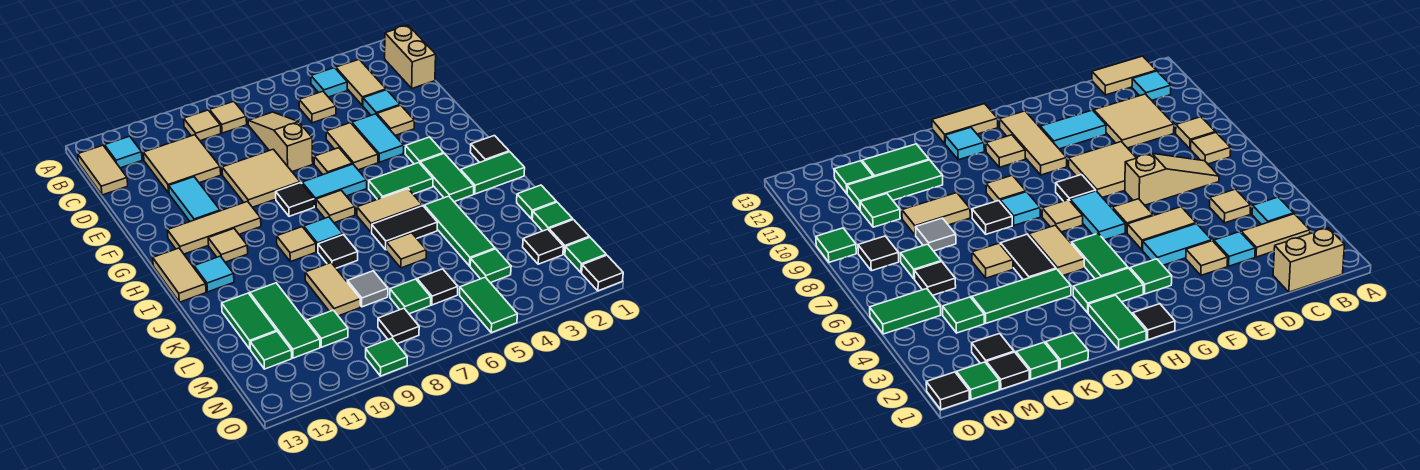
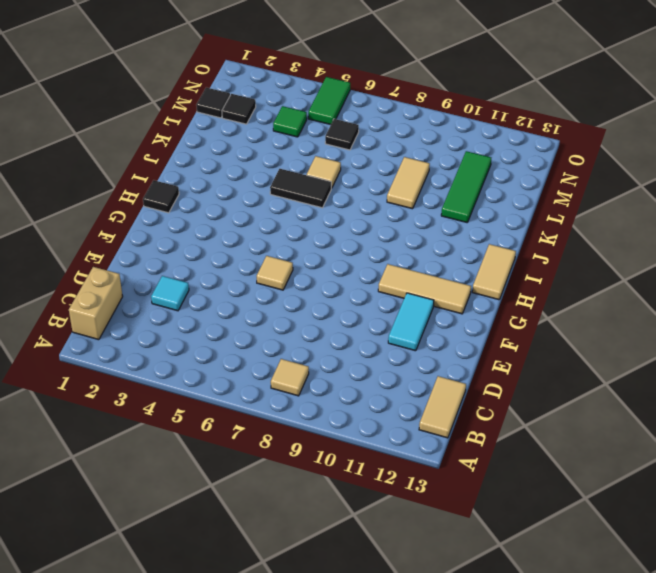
none -> tan 1x2 tile [336,60,386,106]
none -> cyan 1x1 tile [311,68,347,97]
none -> tan 1x1 tile [184,110,221,141]
none -> cyan 1x1 tile [105,136,142,168]

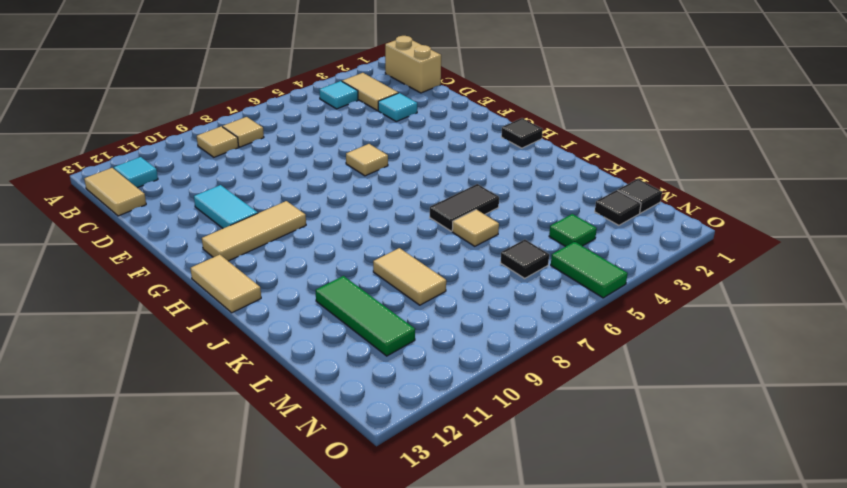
none -> tan 1x1 tile [299,91,336,123]
none -> tan 1x3 slope [248,112,313,172]
none -> tan 2x2 tile [143,135,221,193]
none -> tan 1x1 tile [377,105,414,135]

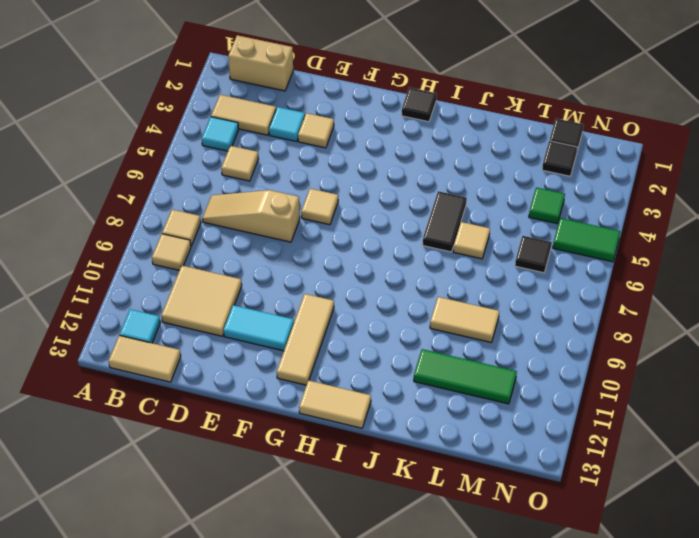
none -> cyan 1x2 tile [352,114,404,162]
none -> tan 1x2 tile [326,123,378,170]
none -> tan 2x2 tile [222,149,300,207]
none -> green 1x1 tile [405,137,444,164]

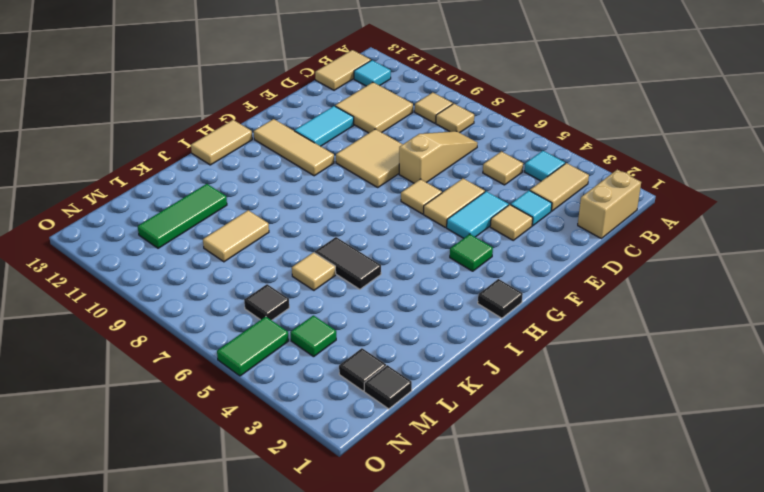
none -> cyan 1x2 tile [302,164,367,207]
none -> black 1x1 tile [276,183,314,216]
none -> green 1x2 tile [420,153,474,202]
none -> green 1x2 tile [369,163,433,199]

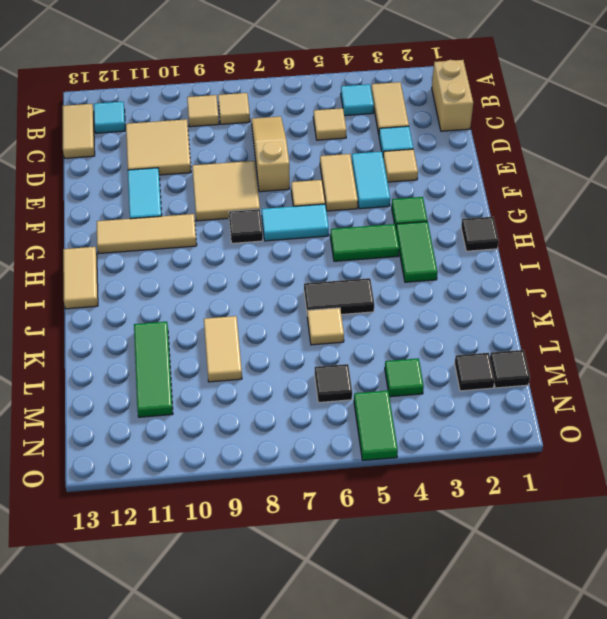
none -> tan 1x1 tile [316,190,355,223]
none -> tan 1x1 tile [208,229,248,262]
none -> green 1x2 tile [461,152,525,194]
none -> tan 1x2 tile [357,189,422,232]

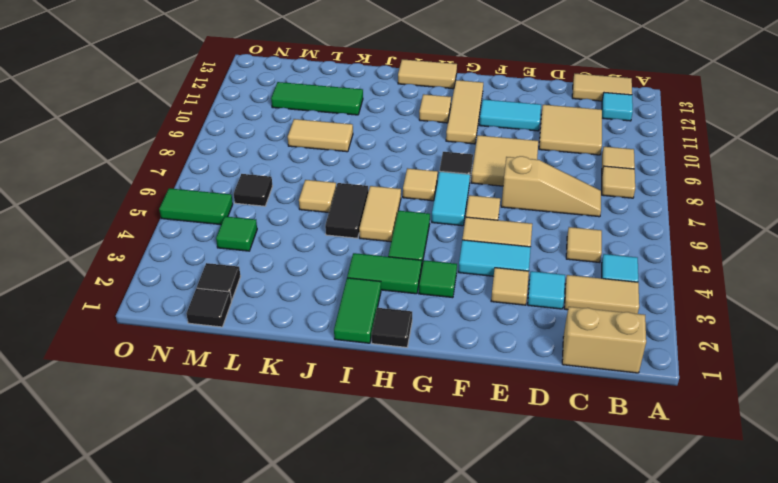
none -> cyan 1x1 tile [304,217,343,252]
none -> tan 1x1 tile [277,227,316,262]
none -> cyan 1x1 tile [194,256,234,292]
none -> green 1x3 tile [424,196,495,266]

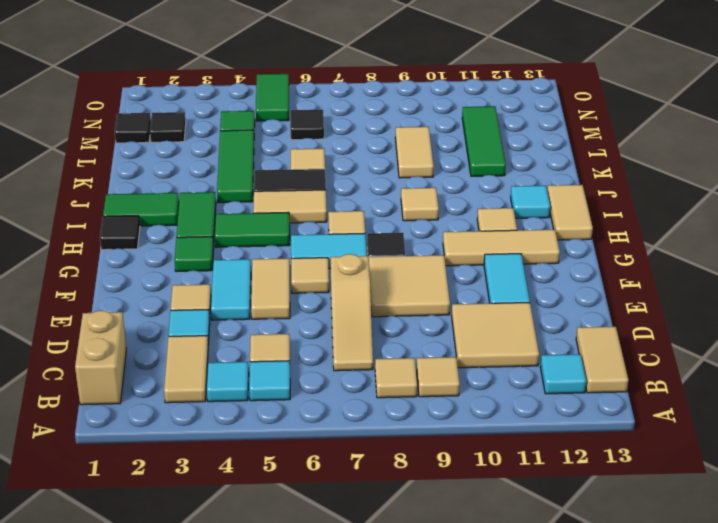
cyan 1x1 tile [249,361,290,401] -> cyan 1x1 tile moved to [304,217,343,252]
none -> black 1x1 tile [318,235,358,268]
none -> green 1x1 tile [517,185,556,219]
none -> green 1x2 tile [222,293,277,349]
none -> green 1x1 tile [532,202,573,231]

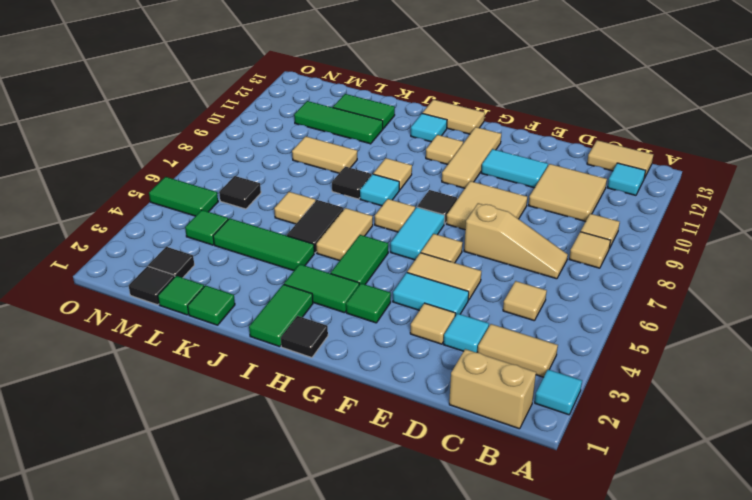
cyan 1x1 tile [535,370,582,415] -> cyan 1x1 tile moved to [311,68,347,97]
none -> grey 1x1 tile [347,271,388,307]
none -> green 1x1 tile [390,279,431,314]
none -> green 1x1 tile [307,310,348,347]
none -> green 1x1 tile [250,332,292,369]

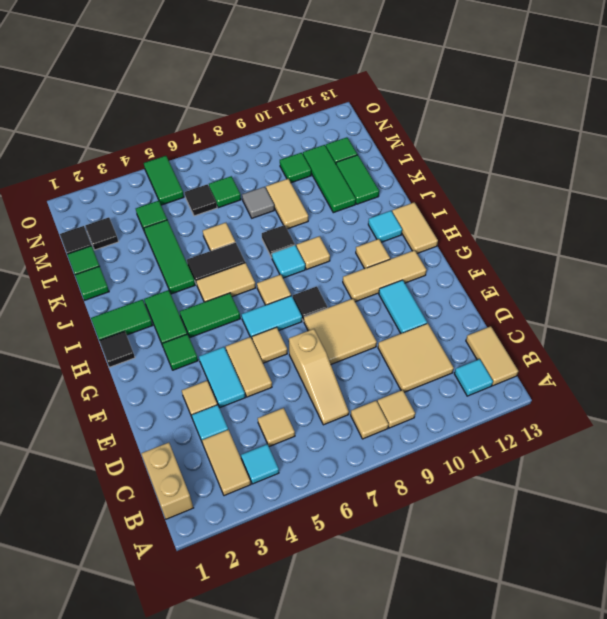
none -> green 1x1 tile [565,237,606,272]
none -> black 1x1 tile [378,308,419,344]
none -> black 1x1 tile [582,255,623,291]
none -> green 1x1 tile [366,338,407,376]

